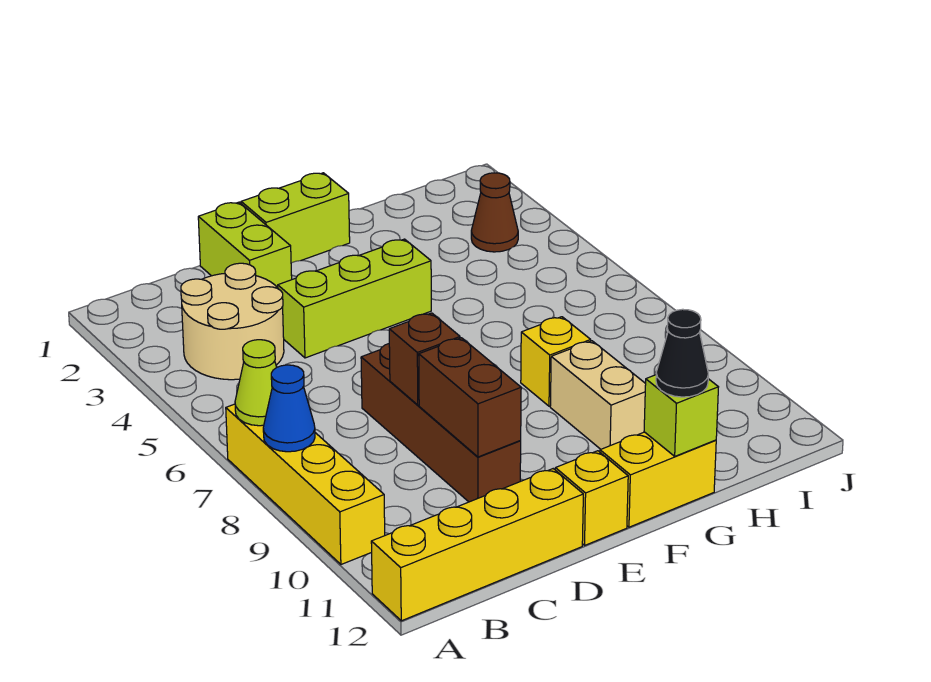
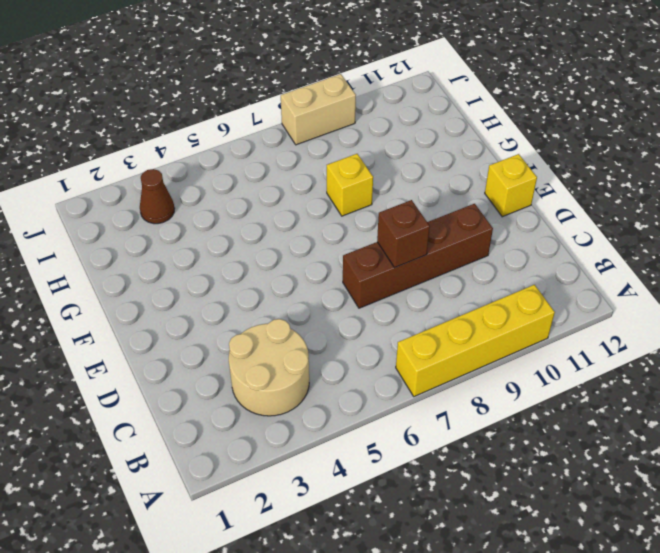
tan 1x2 brick [281,74,356,145] -> tan 1x2 brick moved to [550,341,646,449]
none -> yellow 1x4 brick [371,469,583,621]
none -> lime 1x2 brick [198,202,292,288]
none -> lime 1x3 brick [278,239,431,358]

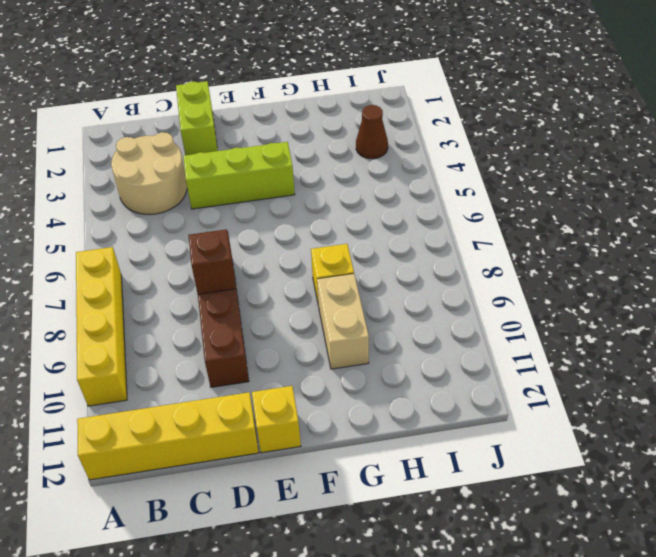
none -> lime 1x2 brick [241,173,350,263]
none -> yellow 1x2 brick [600,432,716,527]
none -> lime 1x1 cone [235,340,277,426]

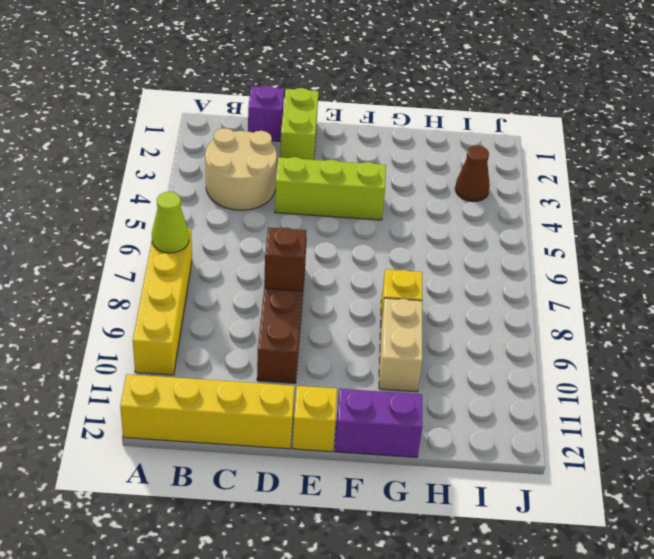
purple 1x1 brick [248,86,284,142] -> none
purple 1x2 brick [335,389,422,457] -> yellow 1x2 brick [600,432,716,527]
none -> lime 1x2 brick [241,173,350,263]
none -> blue 1x1 cone [263,365,315,452]
none -> brown 1x2 brick [419,338,521,457]

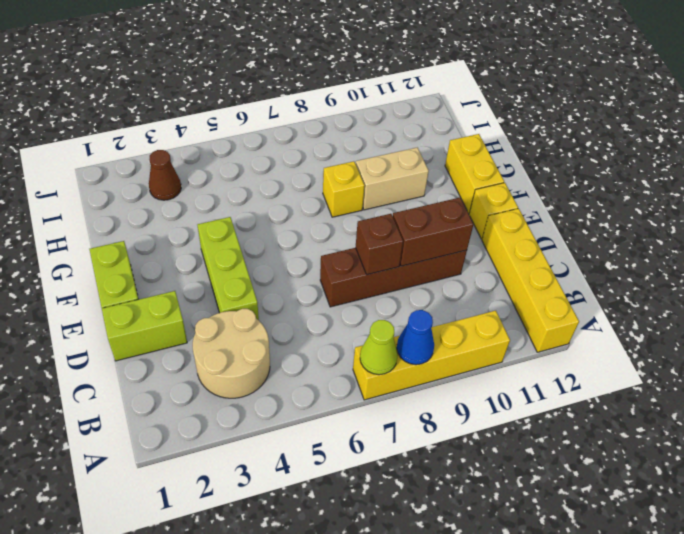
none -> lime 1x1 brick [644,375,718,456]
none -> black 1x1 cone [656,309,708,397]

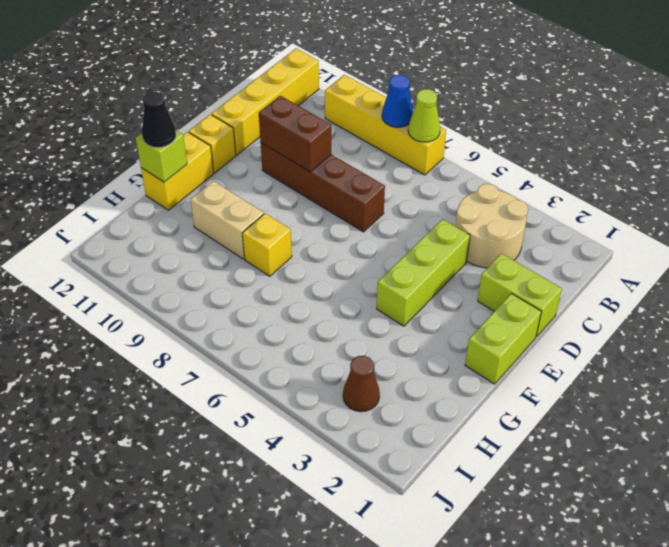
none -> brown 1x1 brick [389,313,460,405]

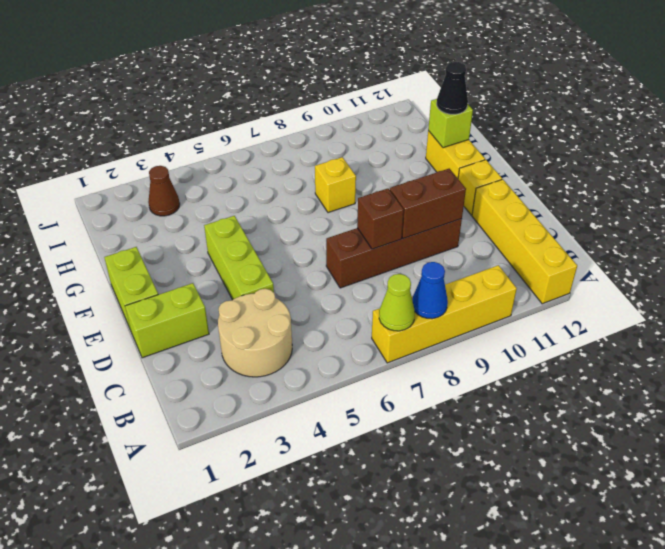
none -> tan 1x2 brick [550,341,646,449]

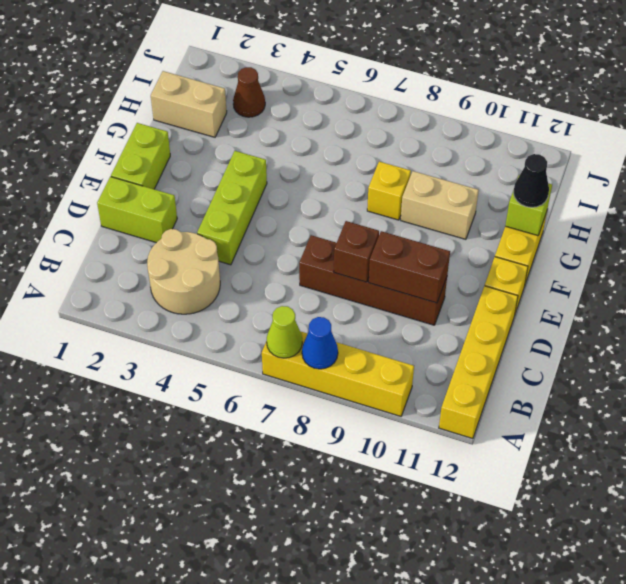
tan 1x2 brick [151,71,227,137] -> none

